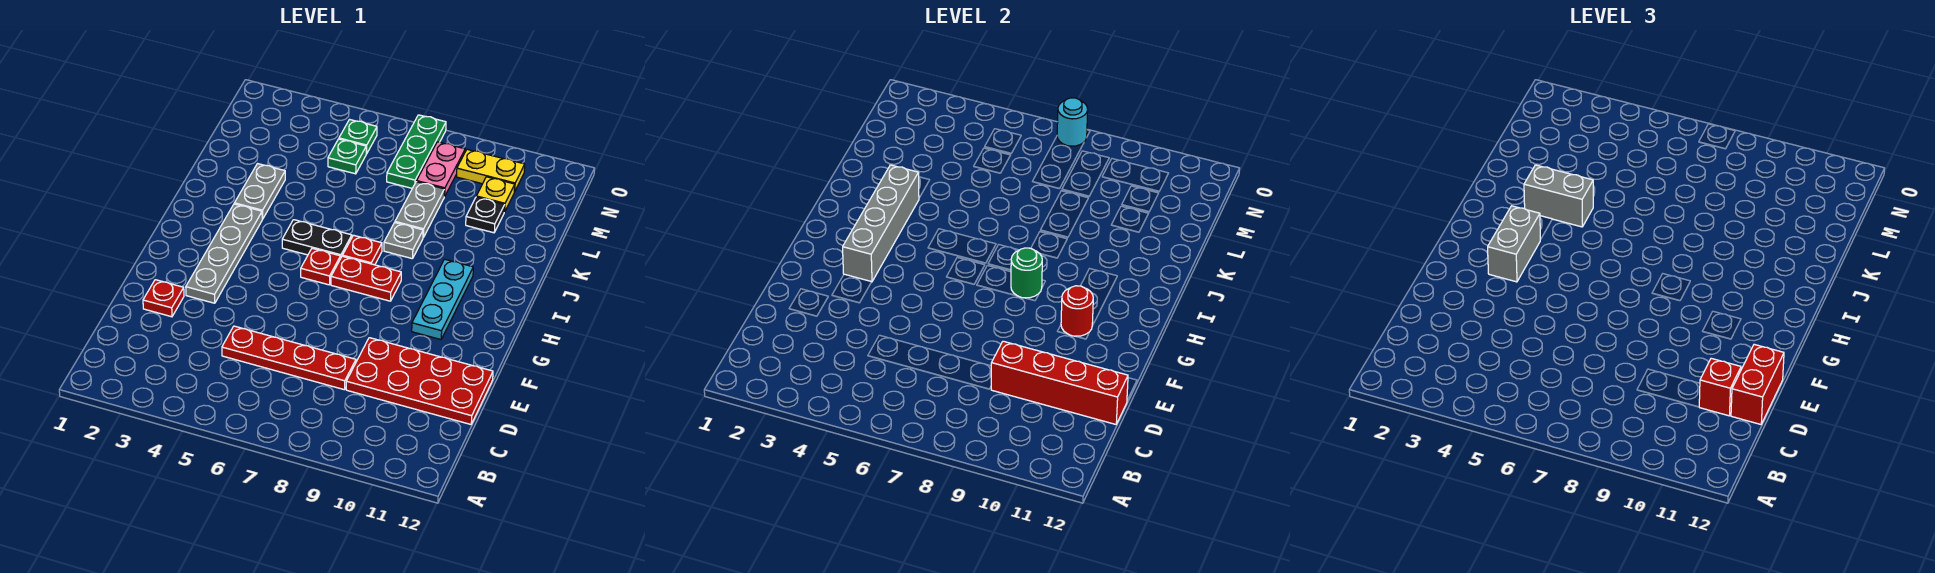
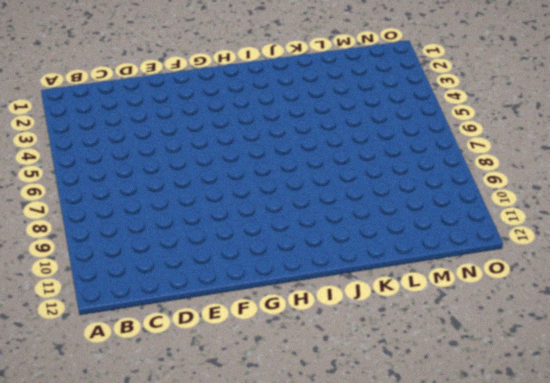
none -> red 1x4 plate [222,326,356,390]
none -> red 2x4 plate [346,338,493,424]
none -> red 1x1 plate [143,280,184,317]

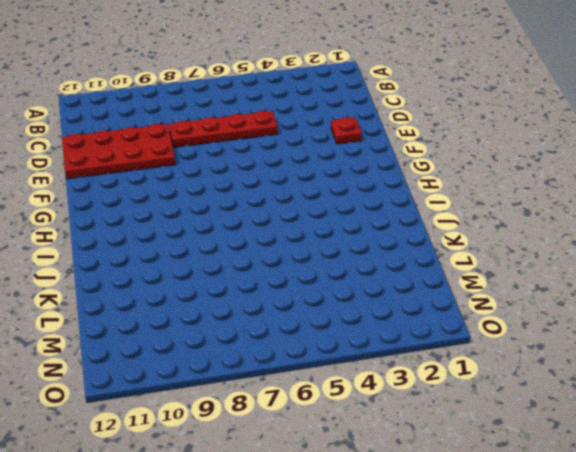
none -> grey 1x4 plate [186,204,262,303]
none -> cyan 1x3 plate [412,259,473,340]
none -> red 1x1 plate [301,248,340,285]

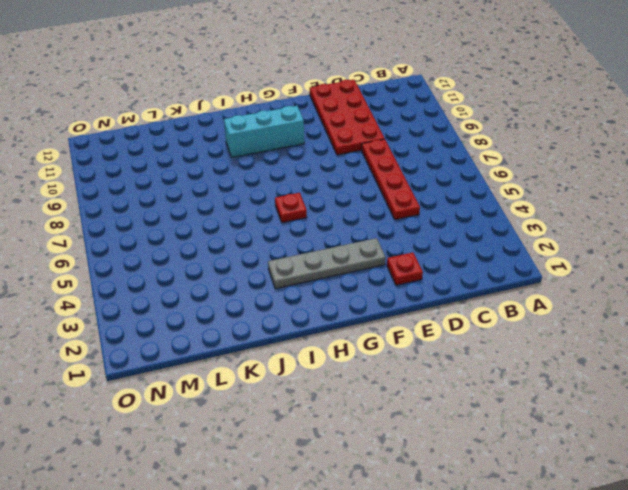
cyan 1x3 brick [224,106,304,158] -> cyan 1x3 plate [412,259,473,340]
none -> red 1x2 plate [331,256,401,301]
none -> black 1x2 plate [282,220,352,259]
none -> red 1x1 plate [343,235,382,265]

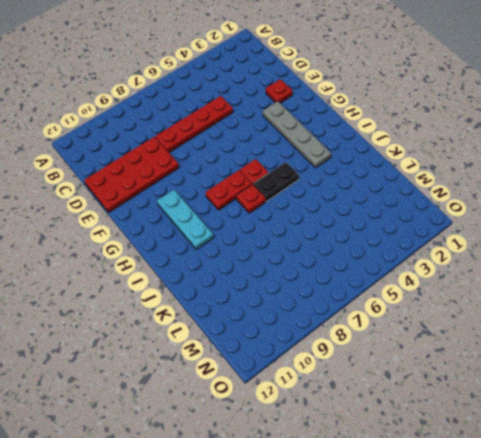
none -> grey 1x2 plate [234,164,285,219]
none -> grey 1x1 plate [384,223,423,259]
none -> grey 1x2 plate [395,182,445,237]

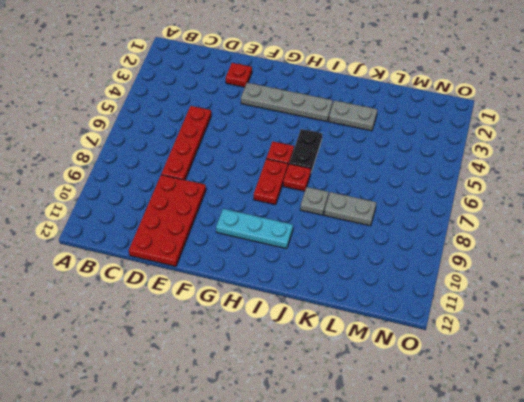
none -> black 1x1 plate [466,197,505,233]
none -> green 1x1 plate [328,139,366,174]
none -> green 1x3 plate [387,115,446,188]

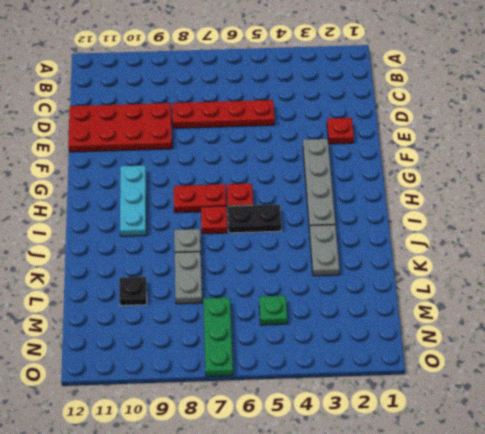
none -> pink 1x2 plate [417,142,465,196]
none -> yellow 1x1 plate [476,177,515,212]
none -> green 1x1 plate [339,120,377,154]

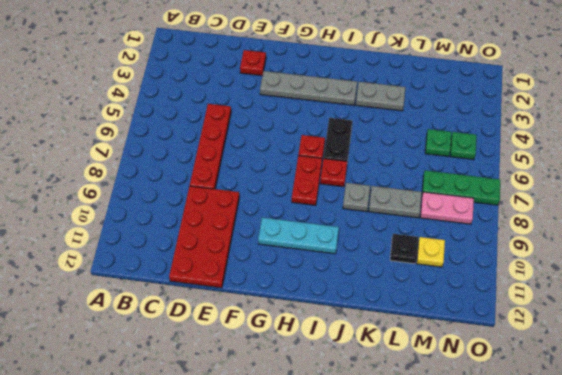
none -> yellow 1x2 plate [457,149,525,192]
none -> red 1x4 brick [991,341,1128,424]
none -> grey 1x4 brick [843,165,919,282]

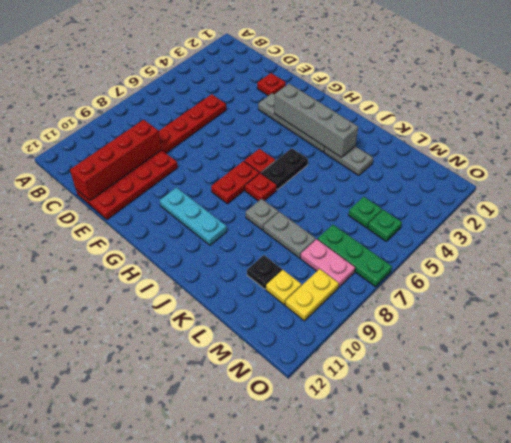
none -> red 1x1 round brick [1061,286,1093,336]
none -> green 1x1 round brick [1011,248,1042,298]
none -> cyan 1x1 round brick [1057,98,1088,146]

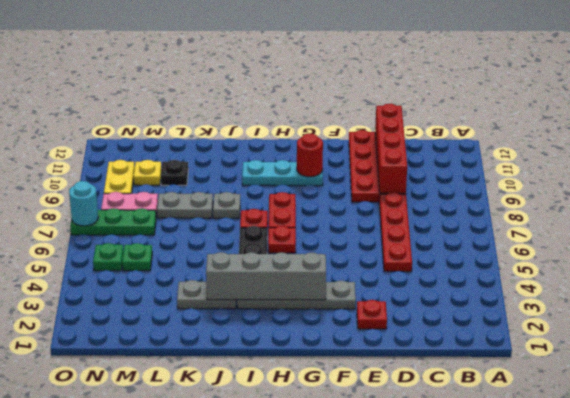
none -> green 1x1 round brick [1011,248,1042,298]
none -> red 1x1 brick [1699,358,1741,416]
none -> red 1x2 brick [1731,344,1784,424]

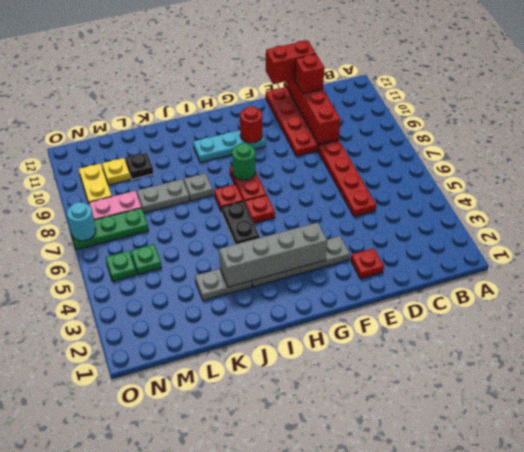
none -> grey 1x2 brick [1488,206,1541,282]
none -> grey 1x2 brick [1524,165,1593,227]

